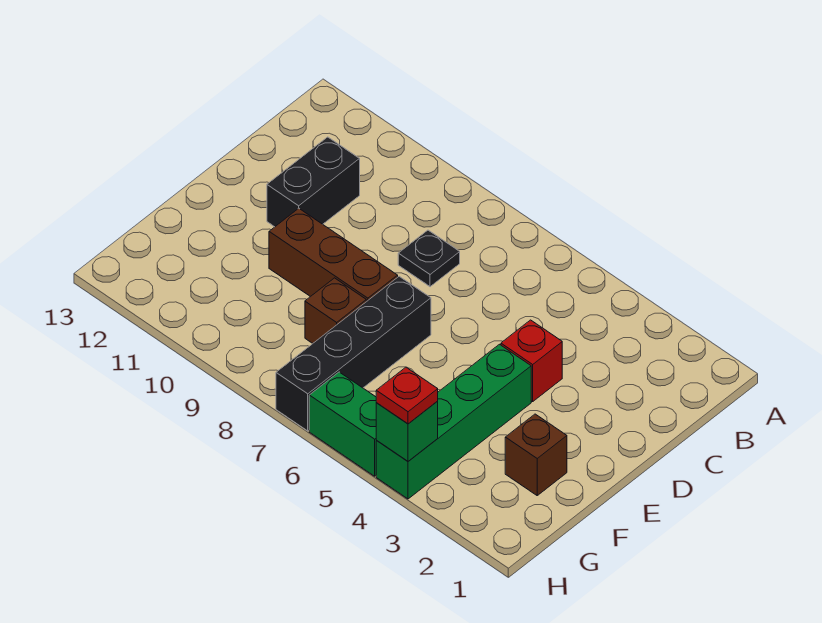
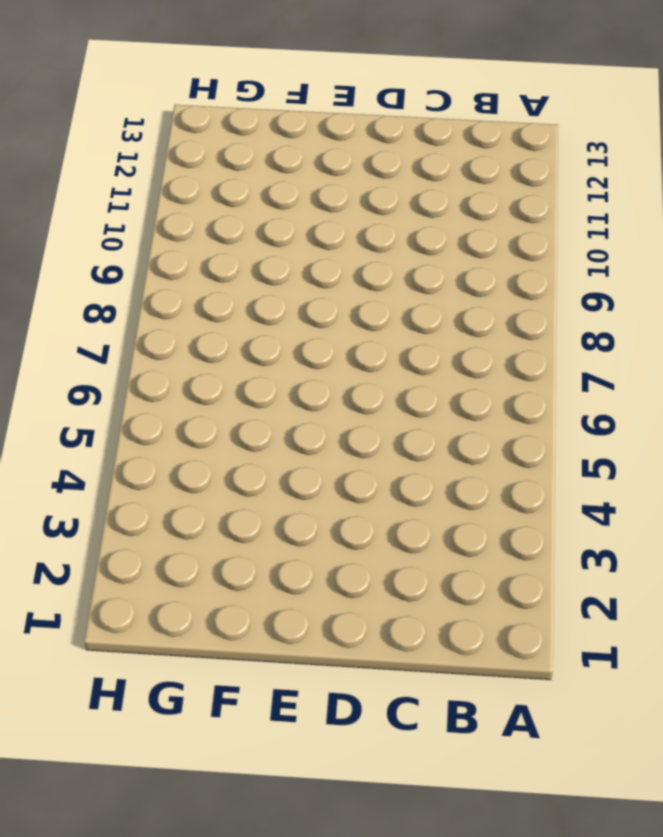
none -> black 1x1 plate [398,230,460,287]
none -> black 1x2 brick [267,137,360,227]

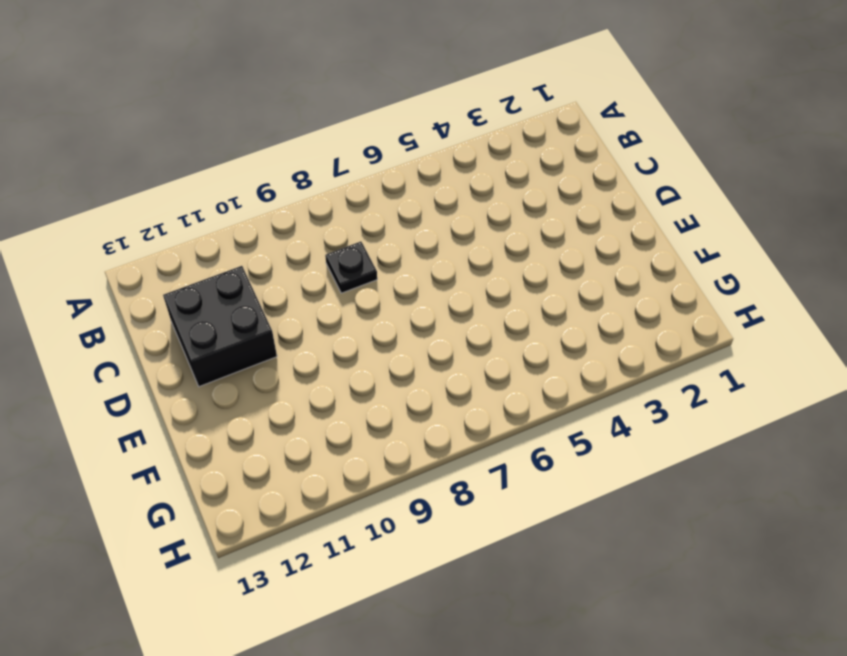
black 2x2 brick [163,266,277,387] -> black 1x2 brick [267,137,360,227]
none -> red 1x1 brick [501,320,562,402]
none -> green 1x4 brick [376,344,531,499]

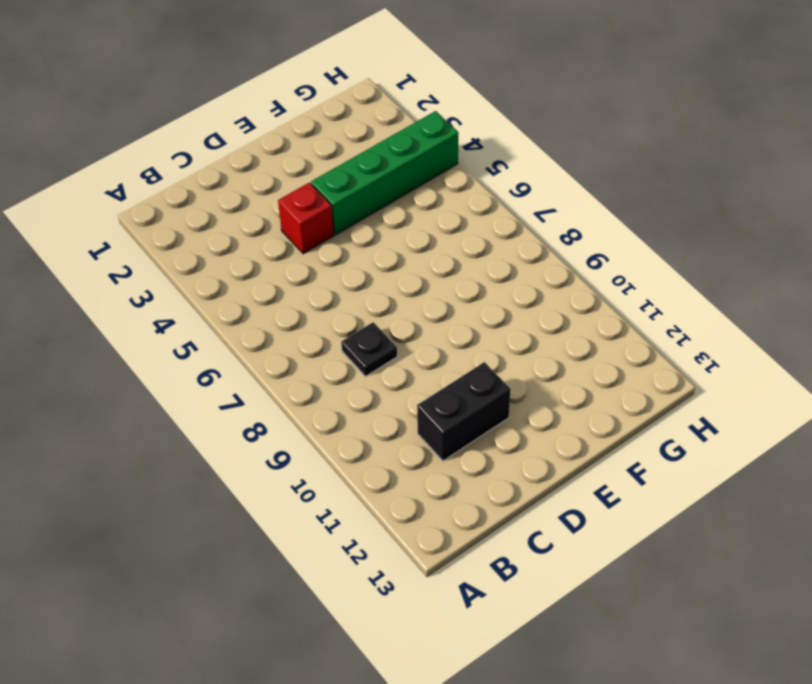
none -> black 1x4 brick [276,276,431,431]
none -> brown 1x3 brick [269,208,398,302]

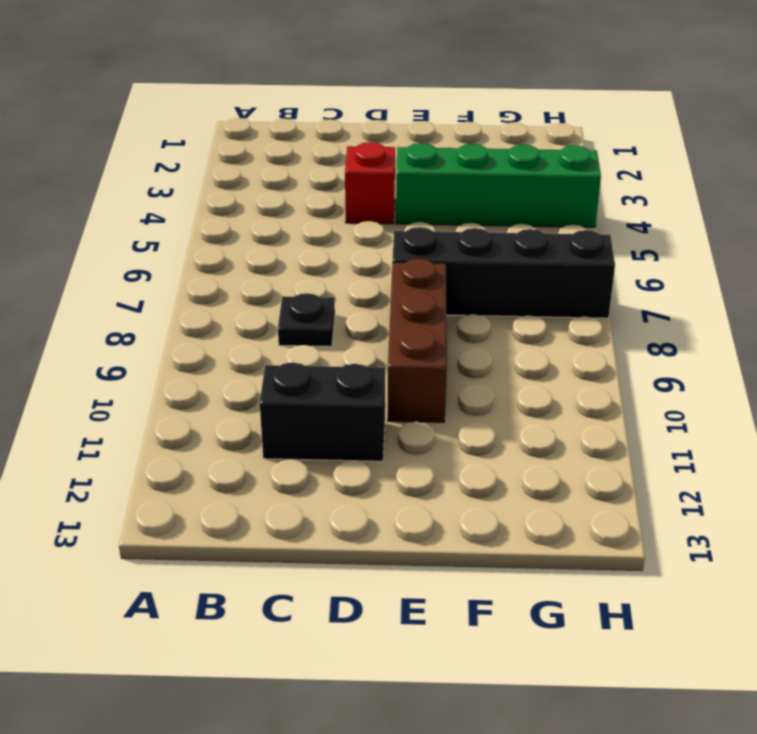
none -> brown 1x1 brick [505,414,567,495]
none -> brown 1x1 brick [305,278,366,343]

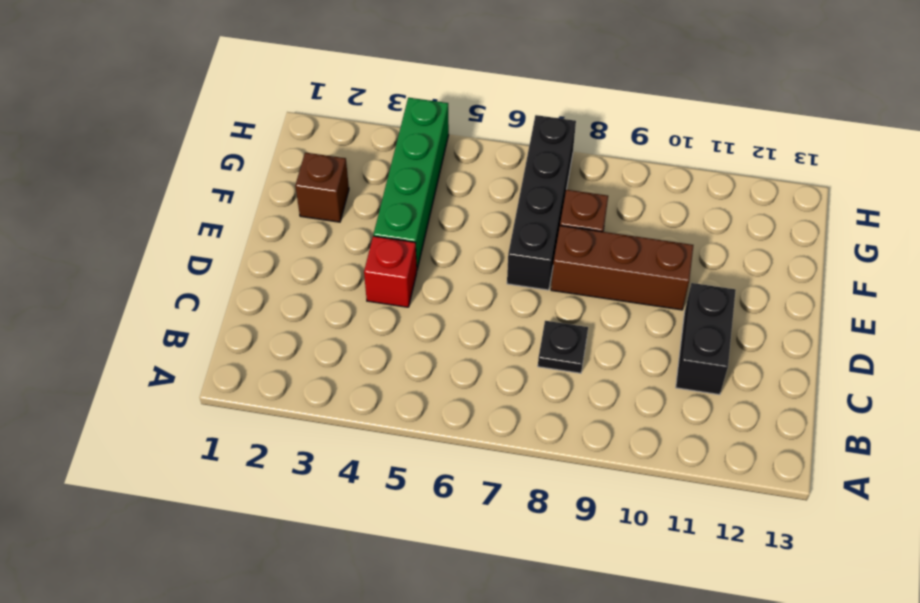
none -> green 1x2 brick [309,372,377,476]
none -> green 1x1 brick [376,401,438,461]

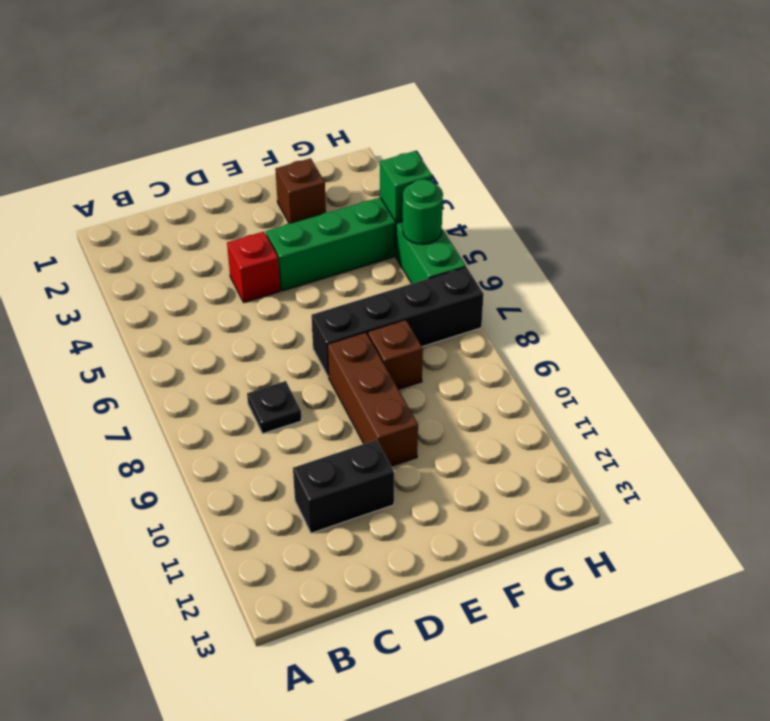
green 1x1 round brick [403,179,443,244] -> none
none -> red 1x1 plate [376,367,438,424]

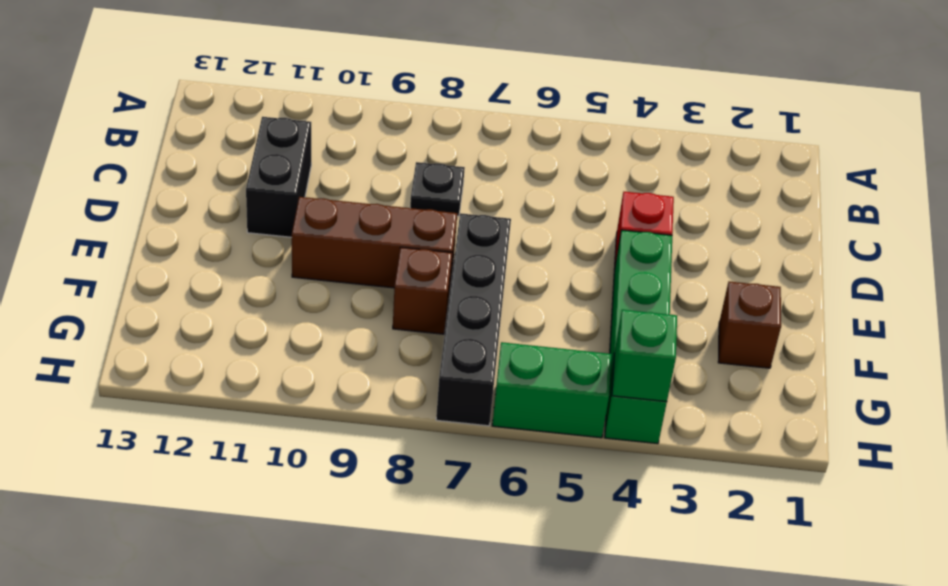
none -> red 1x1 plate [376,367,438,424]

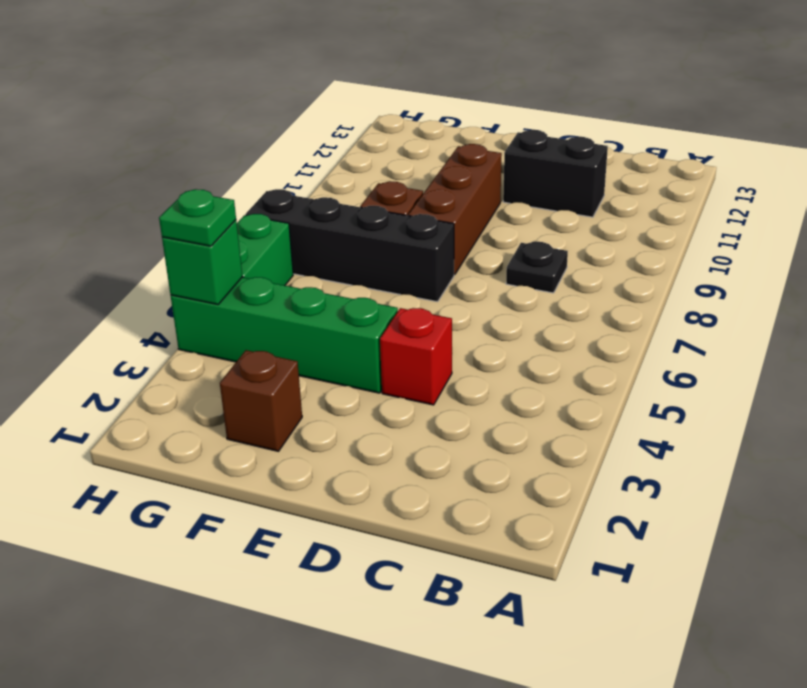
green 1x1 plate [159,189,236,246] -> red 1x1 plate [376,367,438,424]

